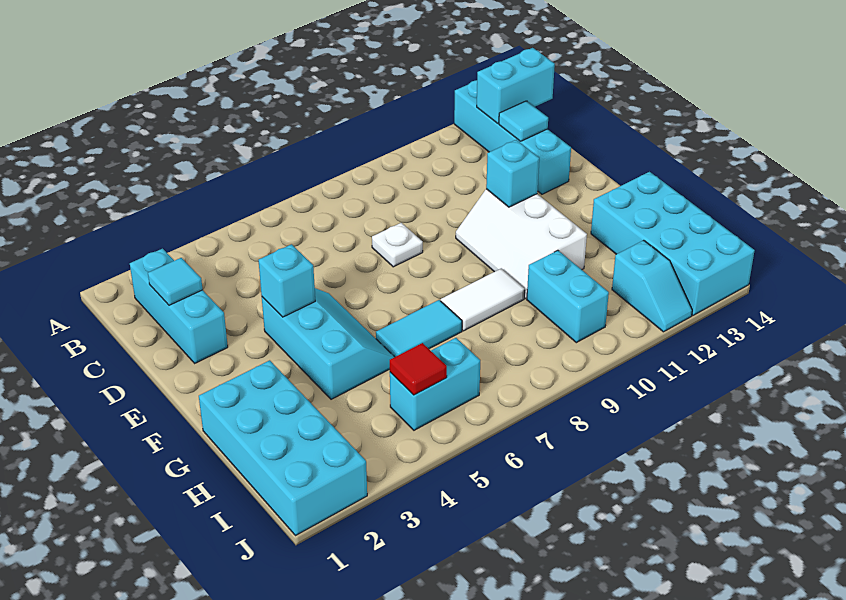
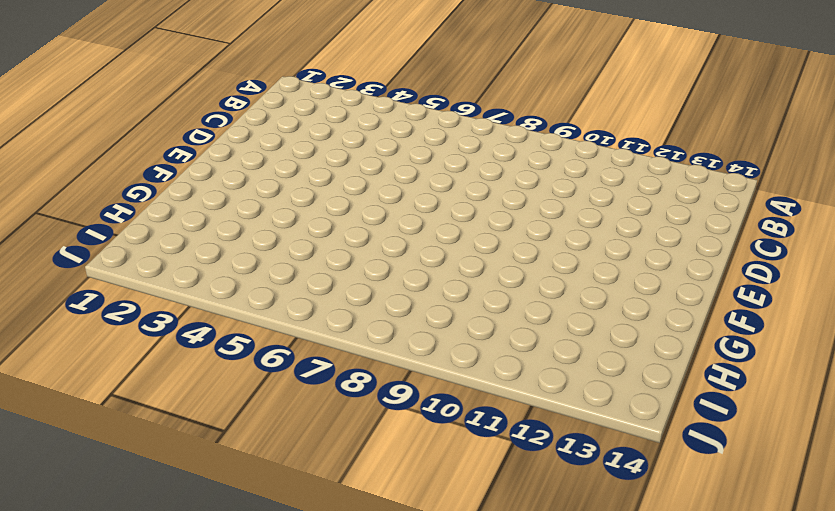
none -> cyan 1x4 brick [454,80,571,194]
none -> cyan 1x3 brick [130,249,228,363]
none -> white 1x1 plate [372,223,423,267]

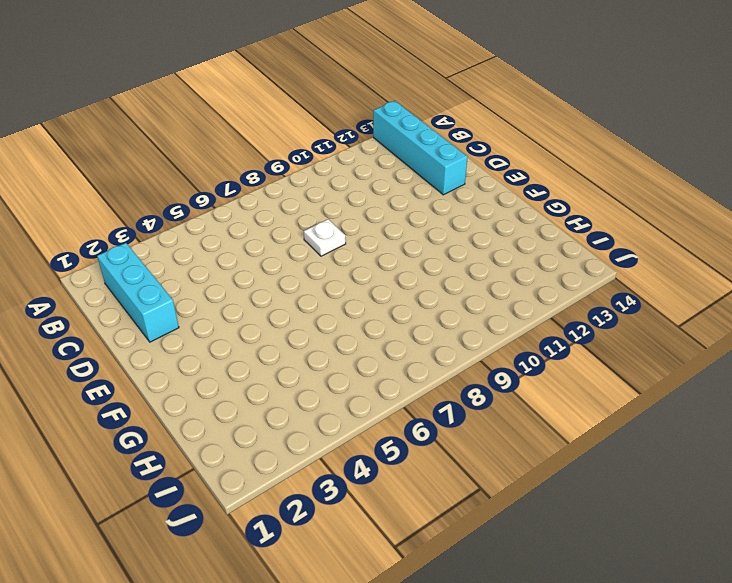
none -> cyan 2x3 slope [262,288,394,399]
none -> white 2x3 slope [456,189,587,298]
none -> cyan 2x4 brick [199,360,367,536]

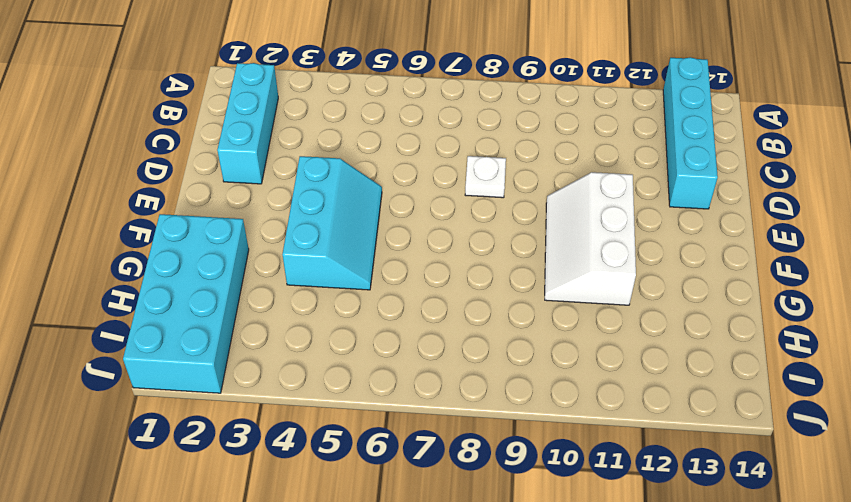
none -> cyan 1x2 tile [376,300,462,357]
none -> white 1x2 tile [441,268,525,331]
none -> cyan 2x4 brick [591,172,755,315]

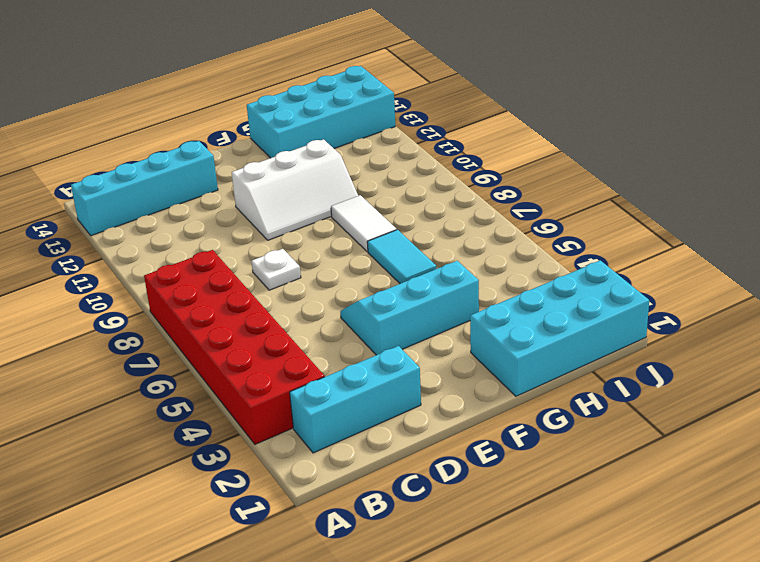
red 2x6 brick [144,250,325,444] -> none
none -> cyan 1x2 brick [527,250,609,343]
none -> cyan 1x2 brick [390,338,480,430]
none -> cyan 1x2 slope [612,240,692,332]

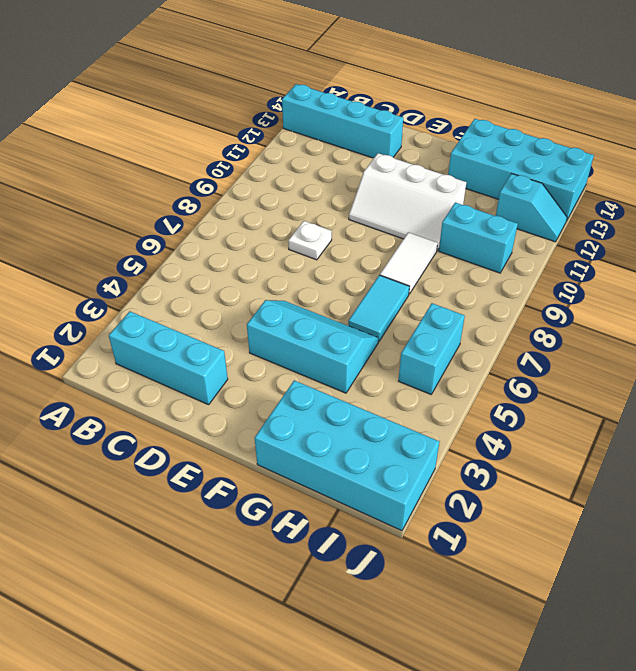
none -> cyan 1x2 brick [477,48,555,123]
none -> cyan 1x1 tile [148,258,203,305]
none -> cyan 1x1 tile [499,101,548,141]

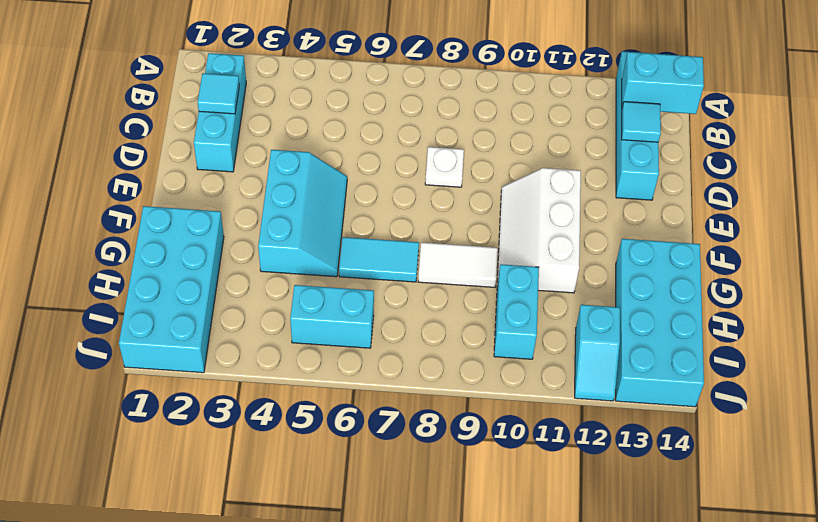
none -> cyan 1x1 brick [259,244,315,317]
none -> cyan 1x1 brick [486,140,539,207]
none -> red 1x1 tile [390,343,447,395]

